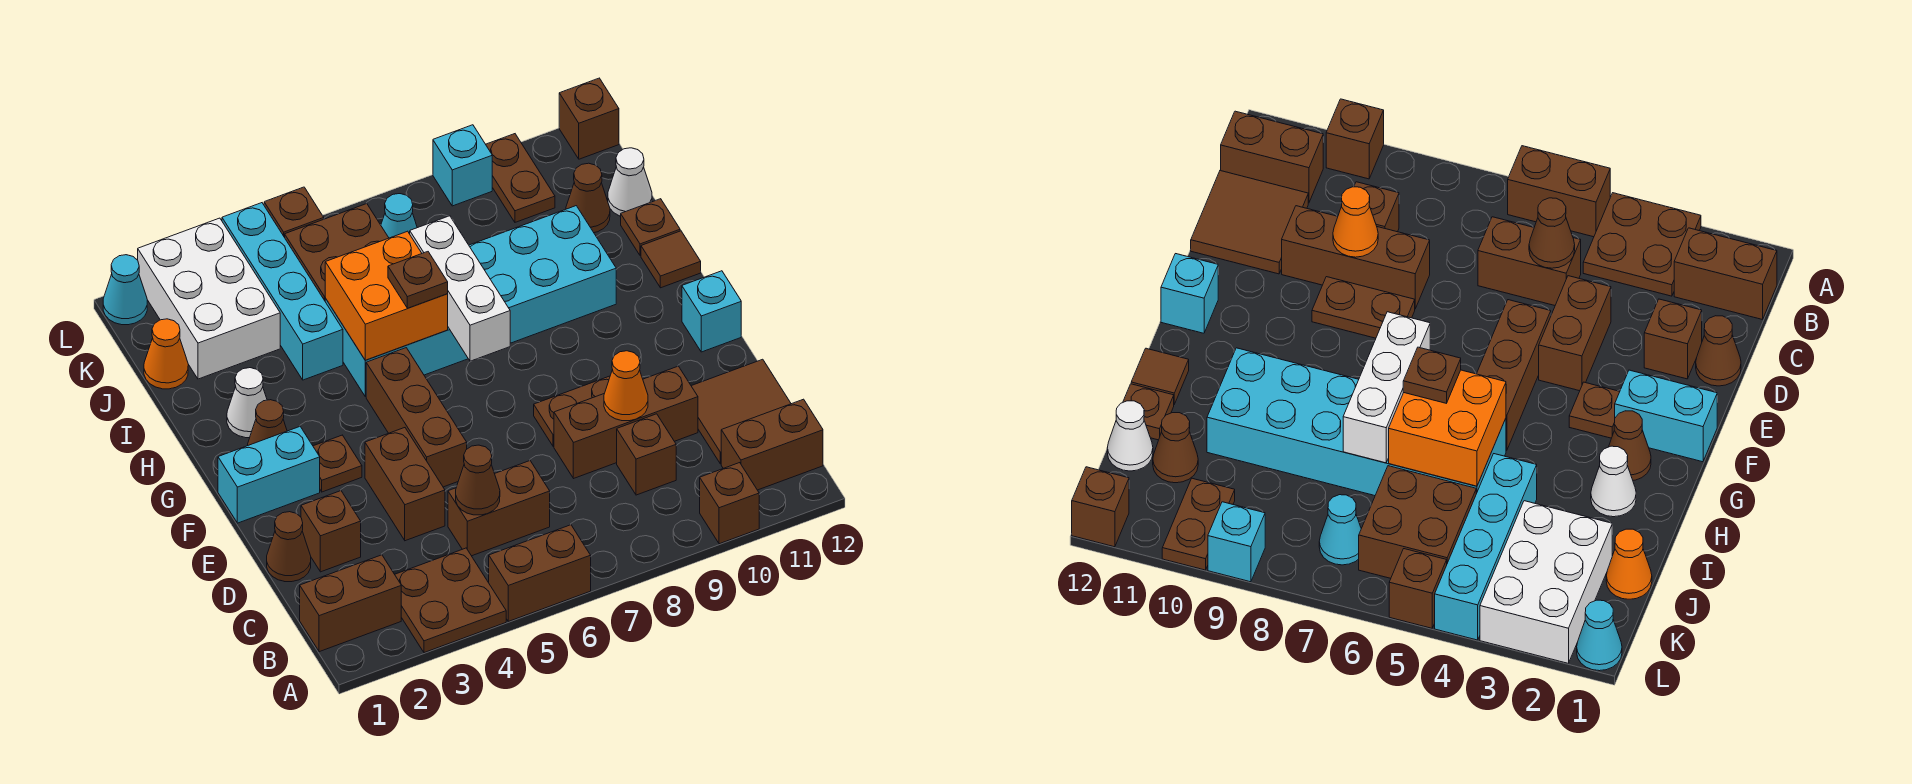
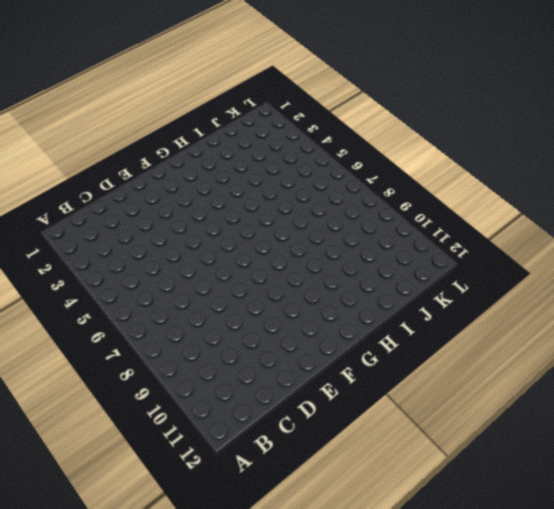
none -> brown 2x2 plate [395,548,506,653]
none -> brown 1x2 brick [489,525,591,621]
none -> brown 1x1 brick [700,463,759,544]
none -> brown 1x2 brick [300,555,401,652]

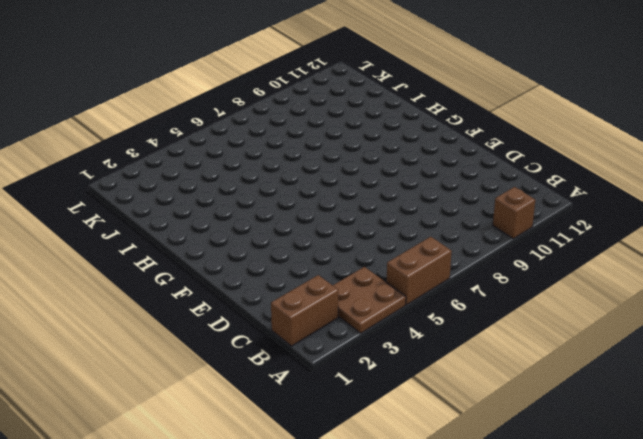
none -> brown 1x2 brick [721,399,823,490]
none -> brown 1x2 brick [448,461,550,556]
none -> brown 1x1 brick [617,414,676,495]
none -> brown 2x2 tile [692,359,791,464]

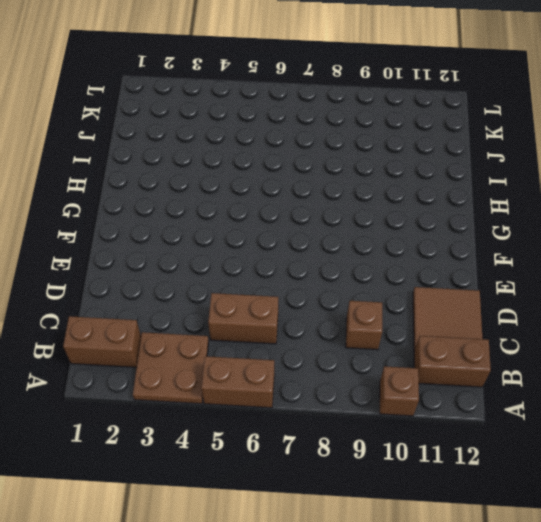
none -> brown 1x1 cone [267,512,311,582]
none -> brown 1x1 brick [301,491,361,572]
none -> brown 1x2 brick [365,428,445,541]
none -> brown 1x3 brick [554,366,698,478]

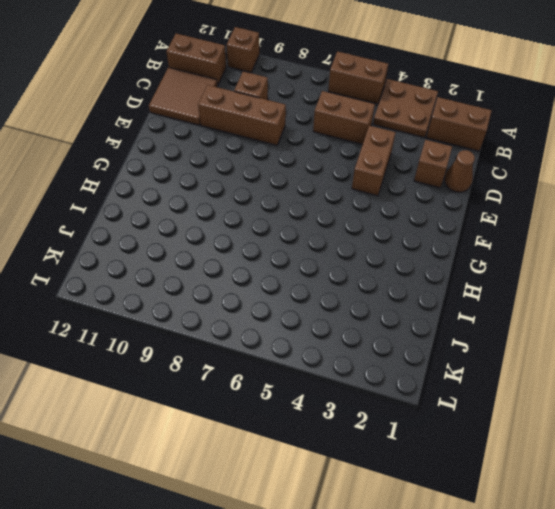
none -> brown 1x3 brick [366,348,467,487]
none -> brown 1x2 plate [534,376,610,446]
none -> cyan 1x2 brick [218,427,320,523]
none -> brown 1x1 plate [313,435,362,492]

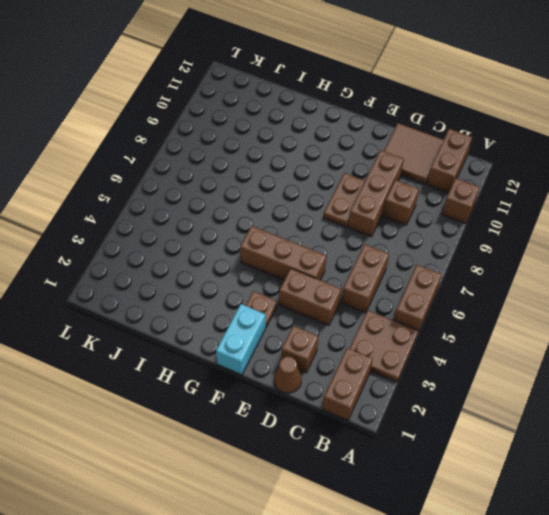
none -> cyan 1x1 brick [682,271,741,352]
none -> brown 1x1 cone [248,400,287,445]
none -> white 1x1 cone [227,368,267,438]
none -> cyan 2x6 brick [325,206,616,397]

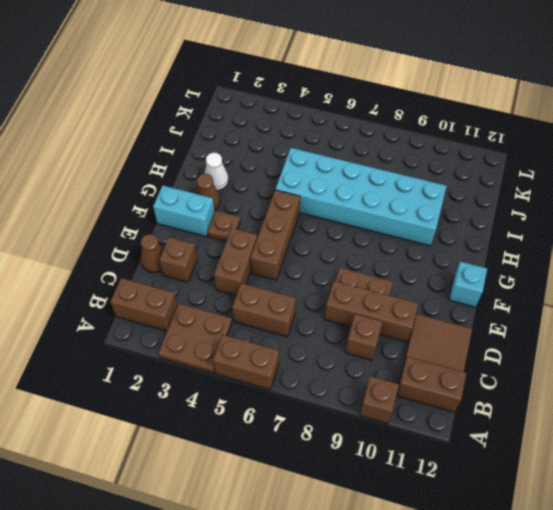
none -> brown 1x1 tile [641,231,701,288]
none -> cyan 1x4 brick [222,203,343,380]
none -> brown 1x1 plate [621,199,680,256]
none -> orange 1x1 cone [144,319,188,389]

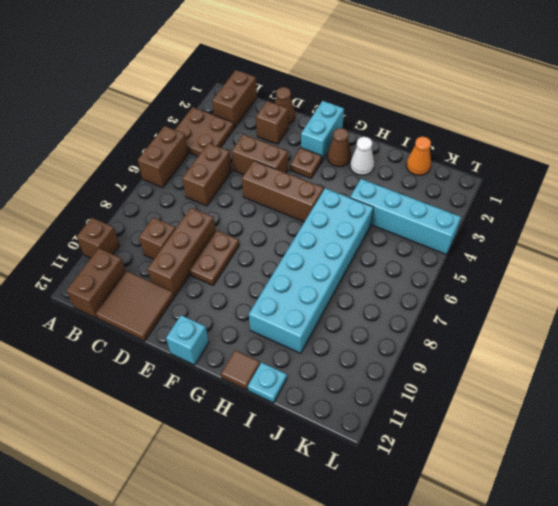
cyan 1x1 plate [248,362,287,403] -> brown 1x1 plate [621,199,680,256]
none -> white 2x3 brick [138,218,280,379]
none -> brown 2x2 brick [285,203,389,301]
none -> brown 1x1 cone [566,163,610,233]
none -> white 1x1 cone [608,148,652,216]

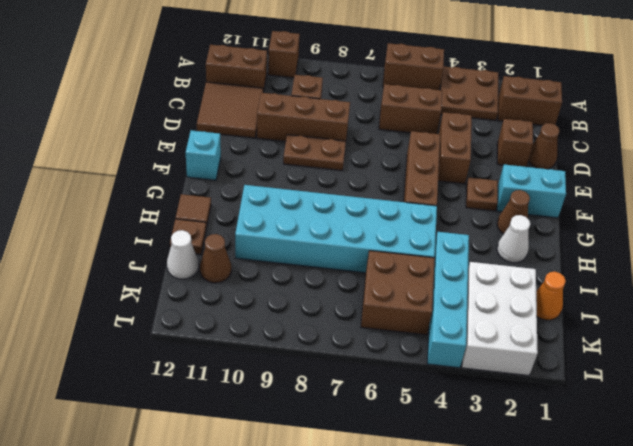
none -> cyan 1x1 cone [381,194,417,238]
none -> brown 1x2 plate [486,134,555,222]
none -> cyan 1x1 cone [103,255,147,325]
none -> brown 1x1 brick [264,187,324,237]

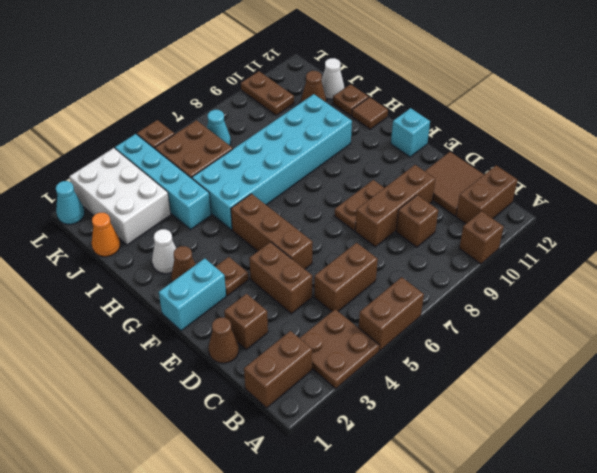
none -> cyan 1x1 brick [433,125,492,206]
none -> brown 1x1 brick [559,78,619,159]
none -> brown 1x1 cone [456,445,500,515]
none -> orange 1x1 cone [604,351,648,421]

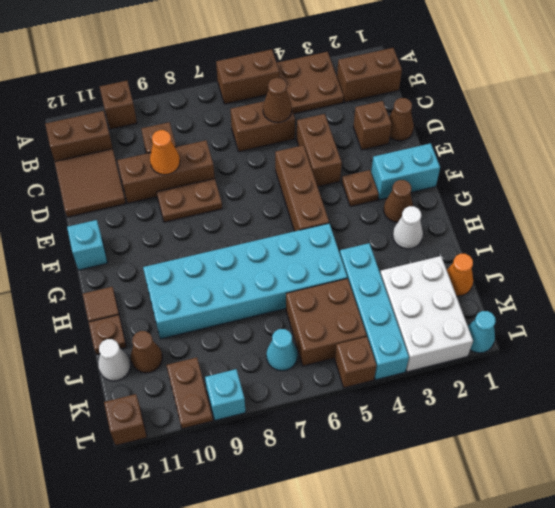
none -> white 1x3 brick [410,216,510,361]
none -> orange 2x2 brick [325,231,448,360]
none -> brown 1x1 plate [388,252,448,308]

